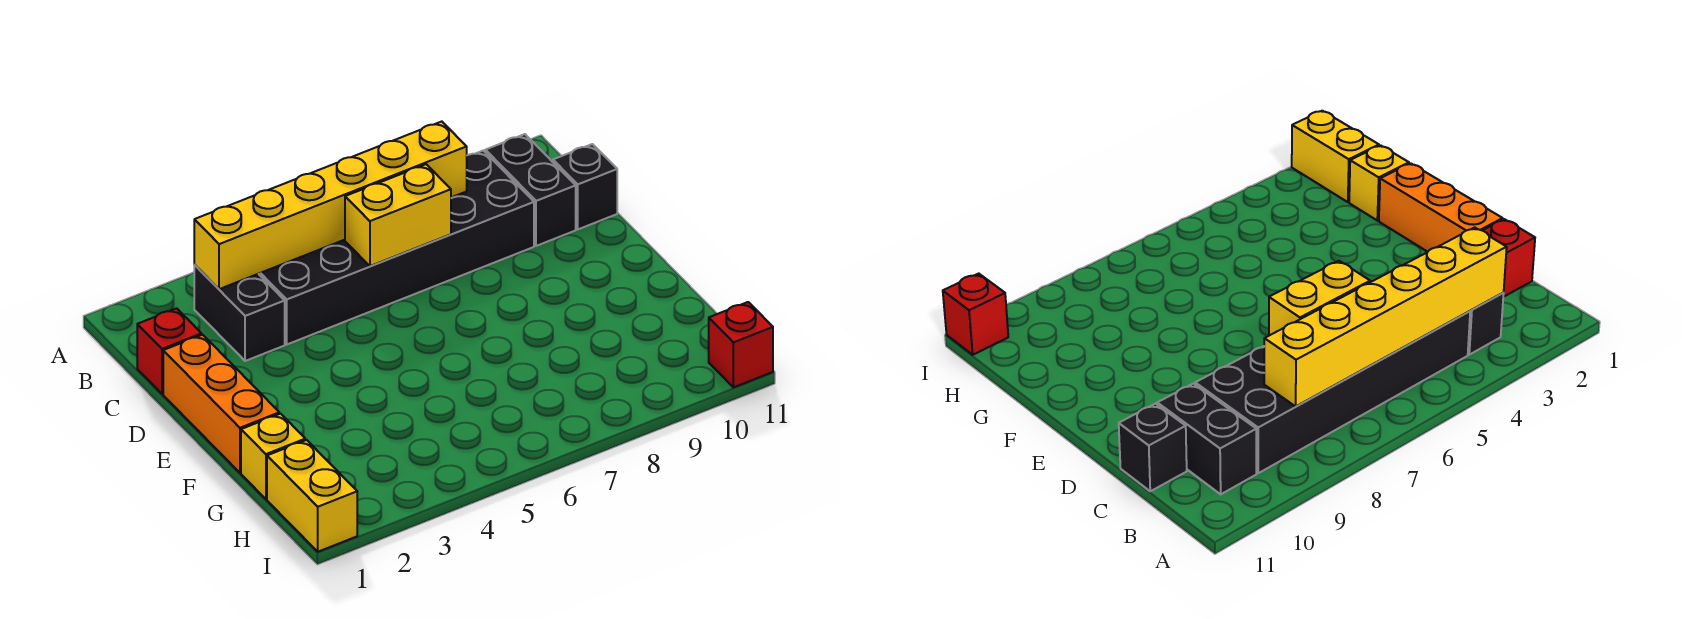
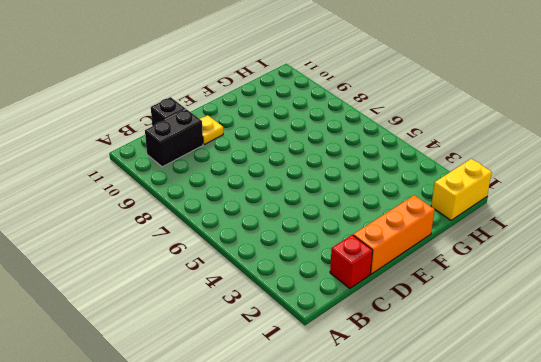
yellow 1x1 plate [200,115,223,145] -> none
none -> black 1x2 brick [194,265,285,361]
none -> black 2x6 brick [259,151,534,344]

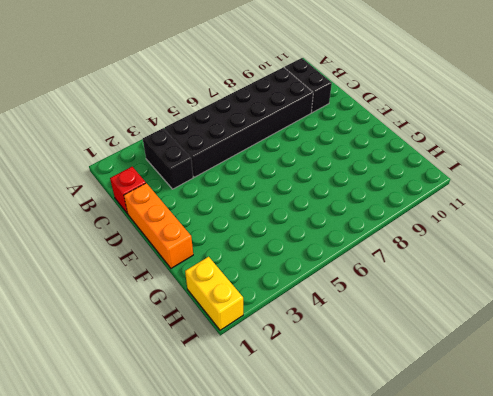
none -> black 1x1 brick [553,144,617,229]
none -> yellow 1x1 brick [241,414,305,499]

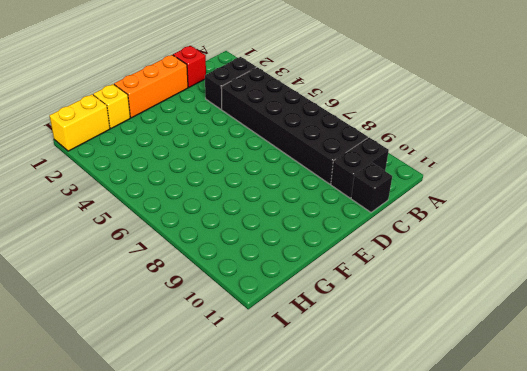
none -> red 1x1 brick [709,302,773,387]
none -> yellow 1x6 brick [194,122,467,289]

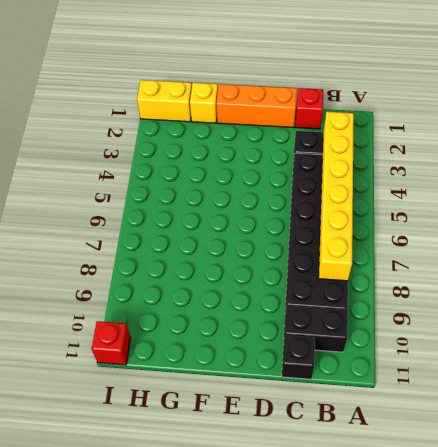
none -> yellow 1x2 brick [345,164,451,266]

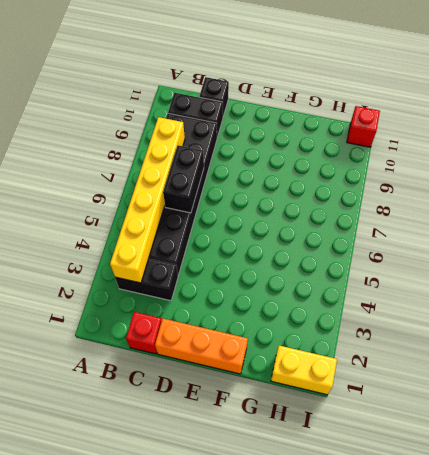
black 1x2 brick [163,145,204,213] -> yellow 1x2 brick [345,164,451,266]
none -> yellow 1x1 brick [241,414,305,499]

